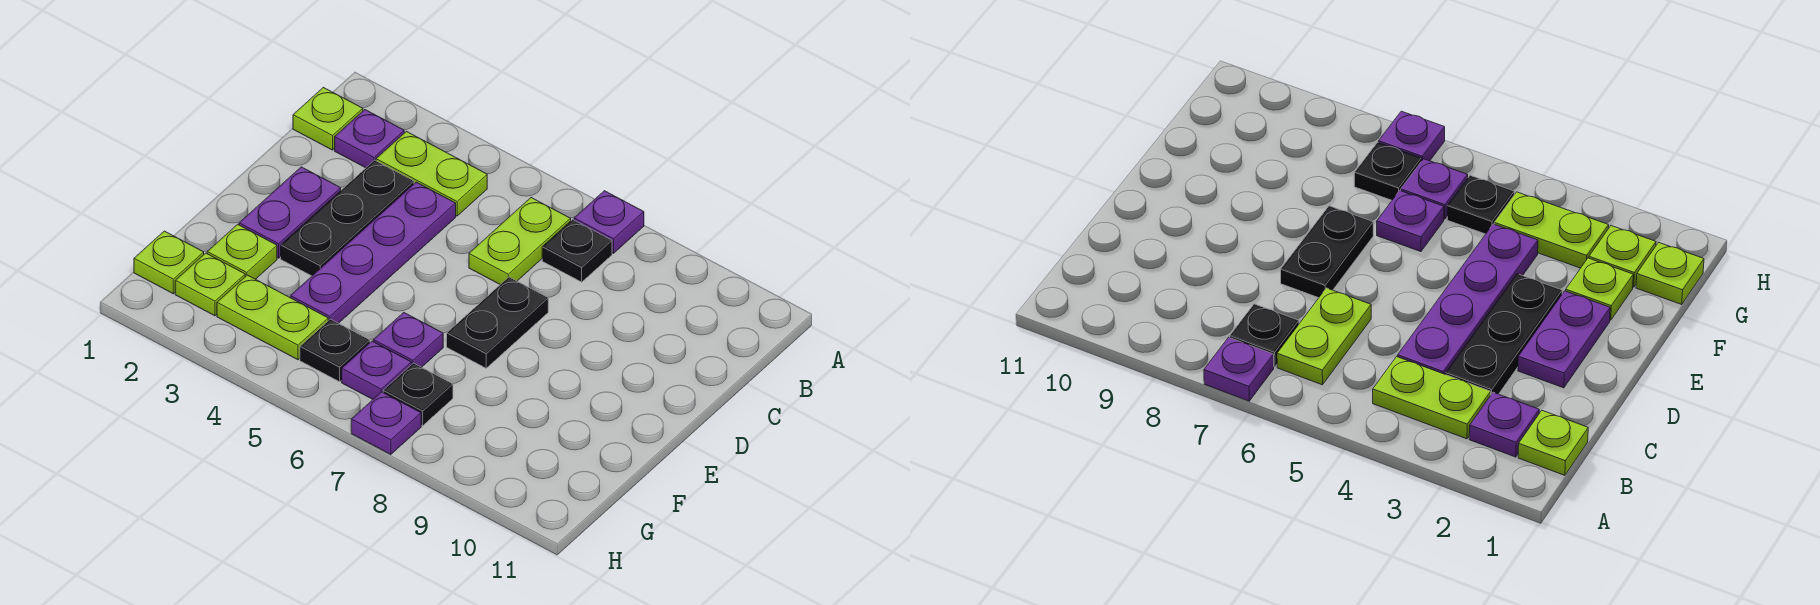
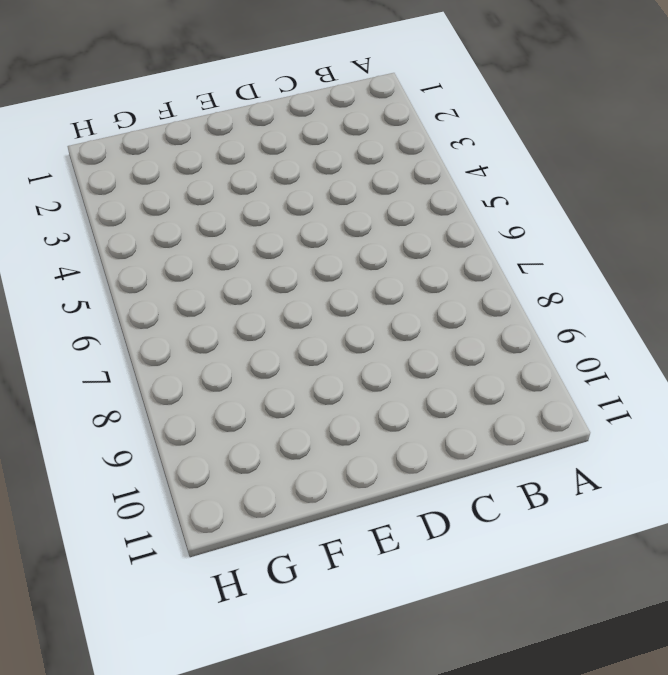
none -> purple 1x1 plate [574,191,644,253]
none -> lime 1x1 plate [293,87,363,150]
none -> purple 1x1 plate [335,110,404,168]

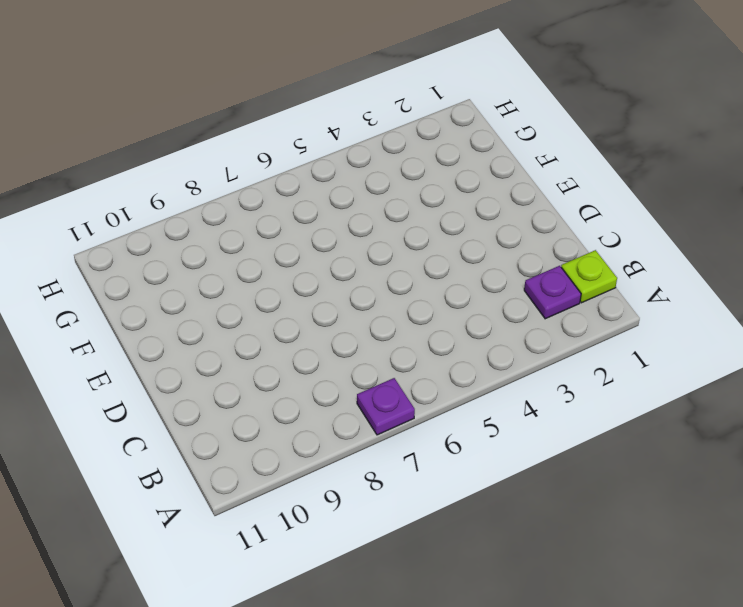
none -> lime 1x2 plate [376,132,487,216]
none -> lime 1x2 plate [469,198,571,284]
none -> black 1x1 plate [542,220,612,282]

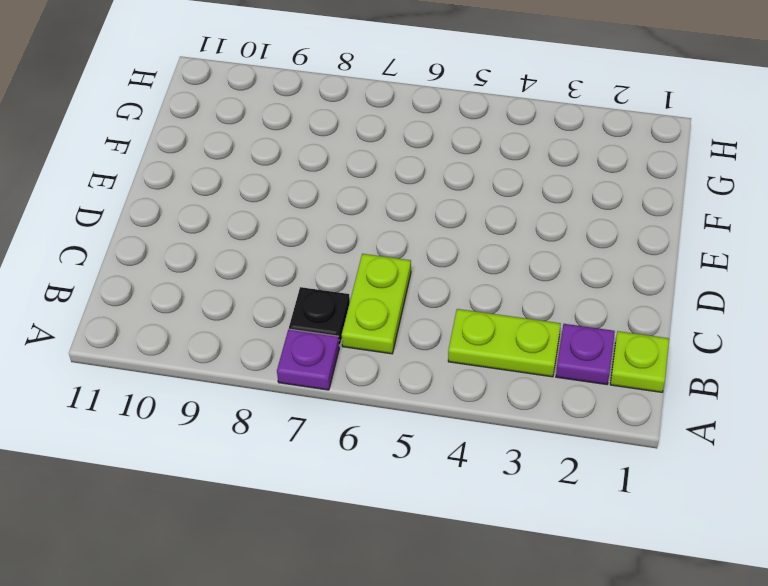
none -> black 1x3 plate [281,160,414,276]
none -> purple 1x4 plate [290,182,456,323]
none -> purple 1x2 plate [239,167,341,258]

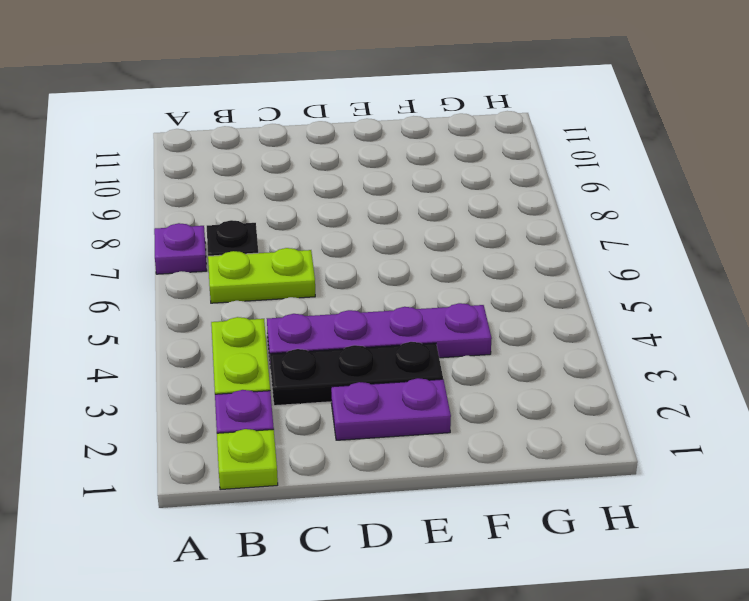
none -> black 1x2 plate [447,277,548,368]
none -> lime 1x1 plate [207,224,277,279]
none -> purple 1x1 plate [373,312,443,367]

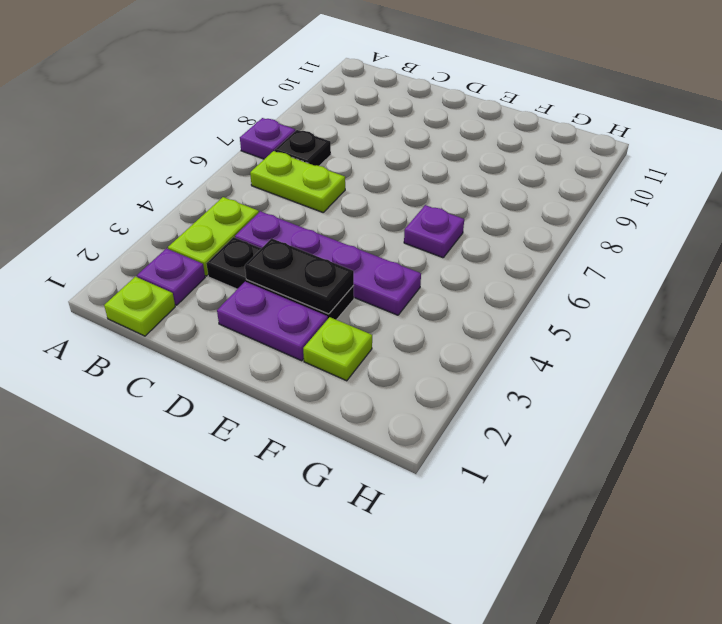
black 1x2 plate [245,238,354,314] -> black 1x2 plate moved to [447,277,548,368]
none -> lime 1x1 plate [134,231,204,294]
none -> lime 1x1 plate [175,253,245,316]
none -> lime 1x2 plate [217,275,328,360]

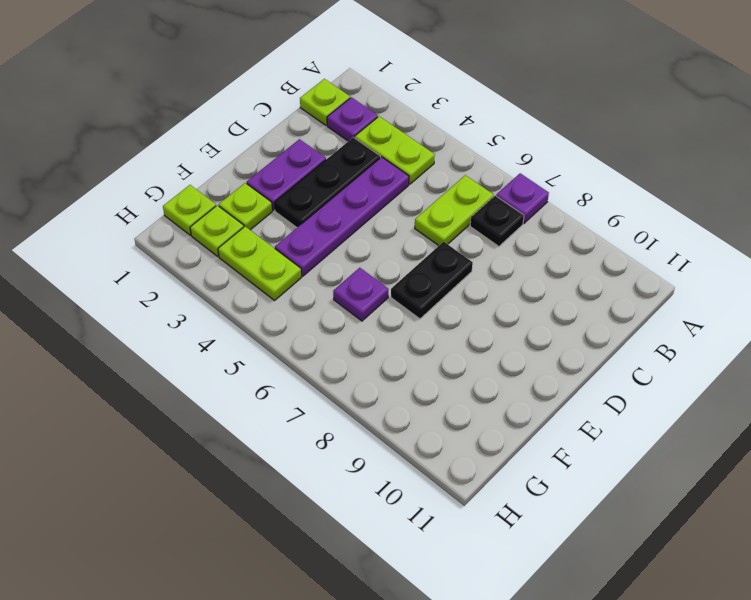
none -> black 1x1 plate [300,319,370,382]
none -> purple 1x1 plate [342,341,411,399]
none -> black 1x1 plate [383,363,453,426]

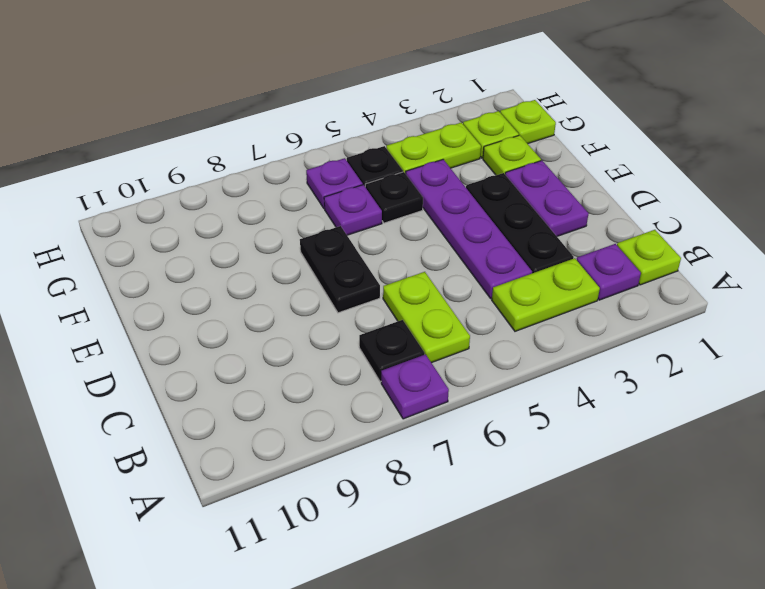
black 1x1 plate [365,172,423,223] -> black 1x1 plate moved to [383,363,453,426]
none -> purple 1x1 plate [351,392,421,454]

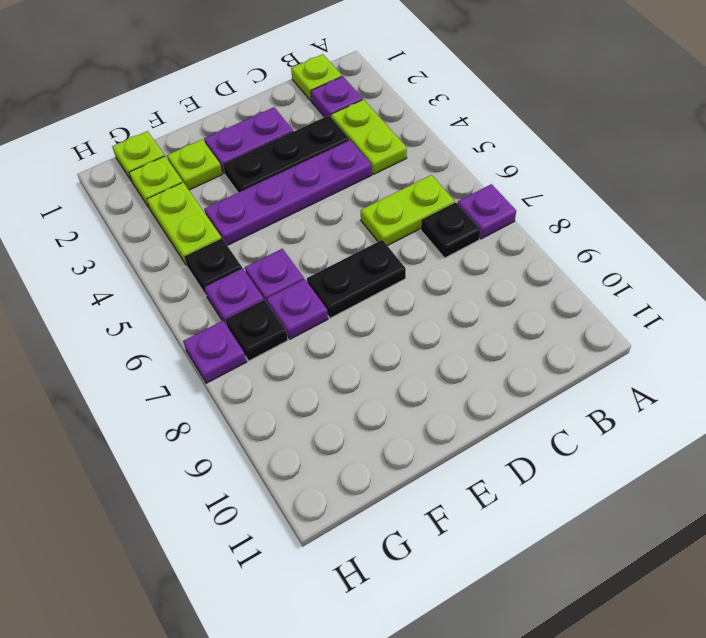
purple 1x1 plate [267,279,328,339] -> none

